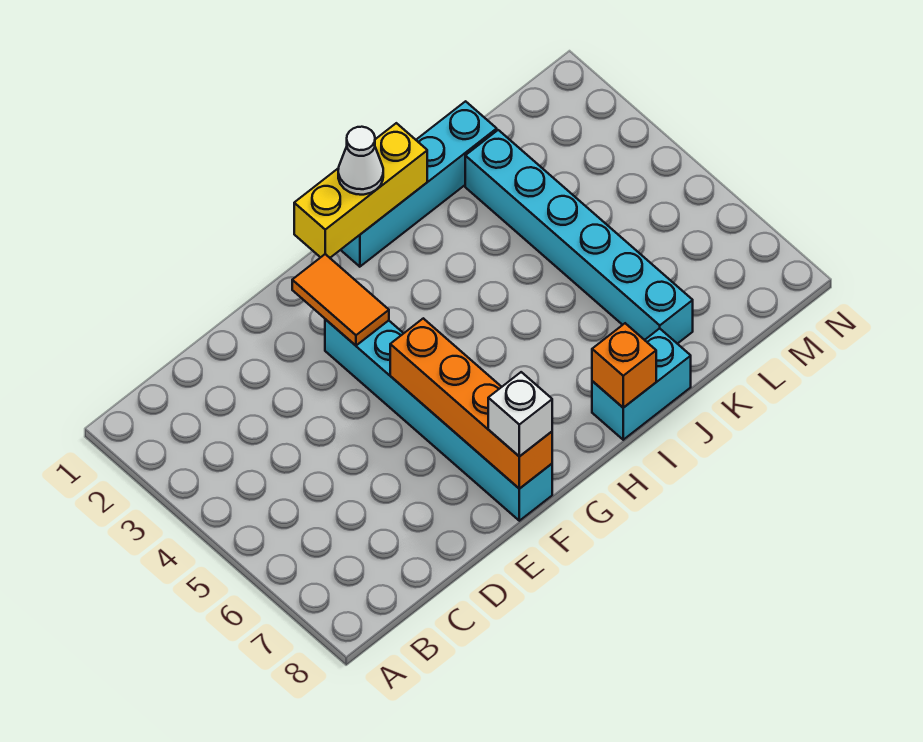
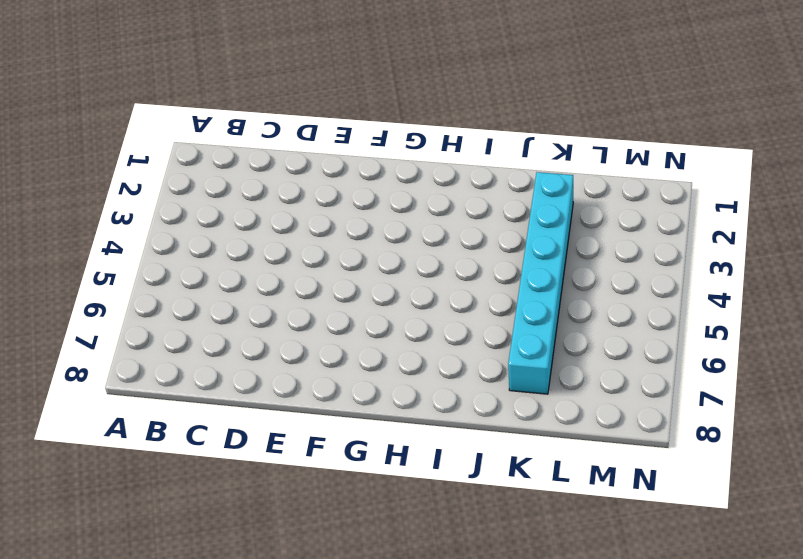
none -> cyan 1x6 brick [325,319,552,521]
none -> cyan 1x4 brick [341,101,497,267]

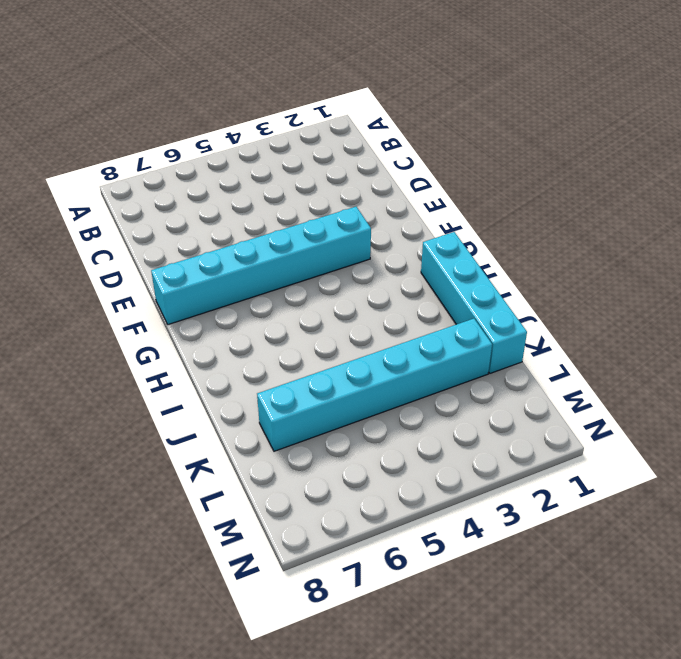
none -> cyan 1x2 brick [592,328,691,440]
none -> orange 1x2 tile [292,254,389,345]

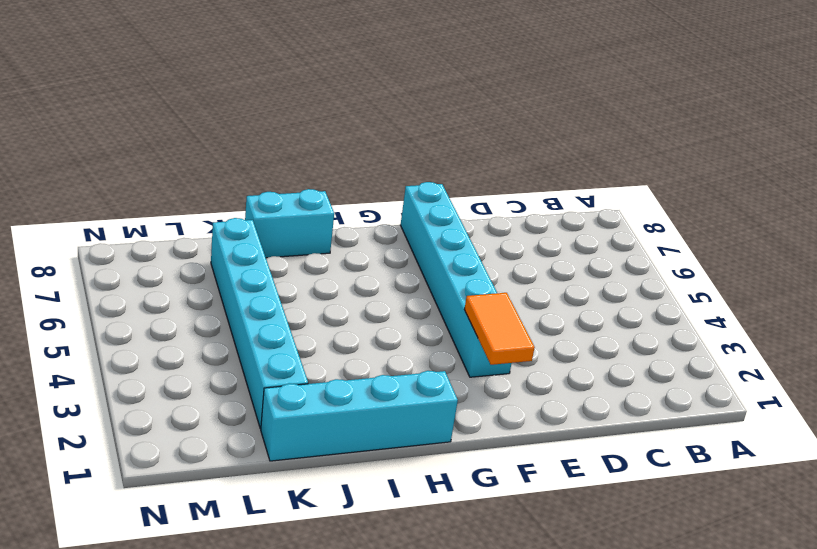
none -> orange 1x4 brick [390,318,552,489]
none -> yellow 1x3 brick [294,123,427,258]

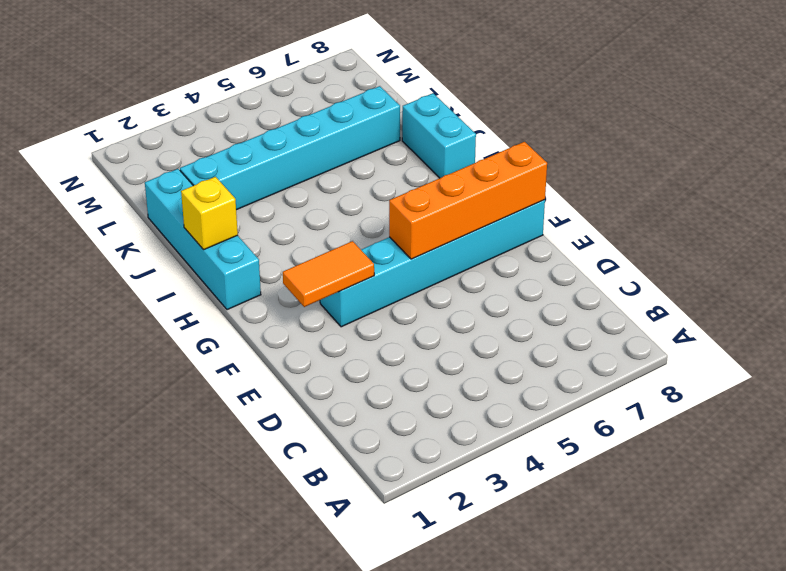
yellow 1x1 brick [181,177,238,250] -> yellow 1x3 brick [294,123,427,258]
none -> orange 1x1 brick [592,323,656,408]
none -> white 1x1 brick [488,372,552,457]

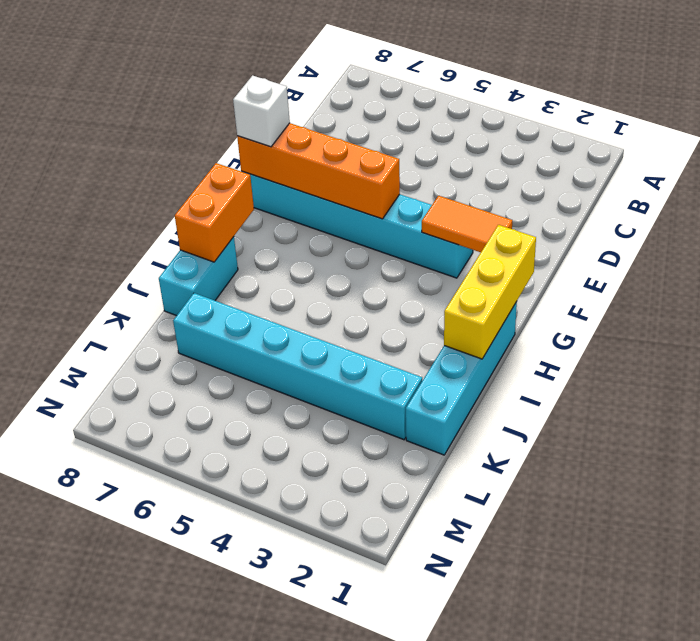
orange 1x2 brick [175,163,254,262] -> orange 1x1 brick [592,323,656,408]
none -> white 1x1 cone [338,127,383,195]

